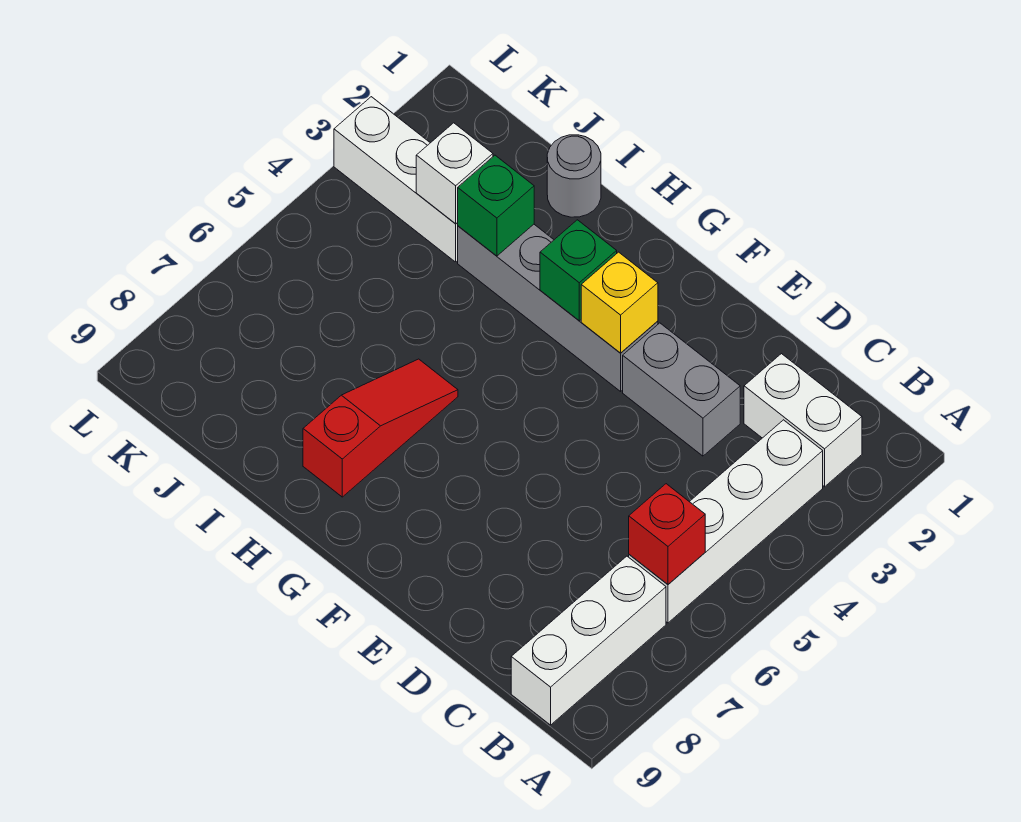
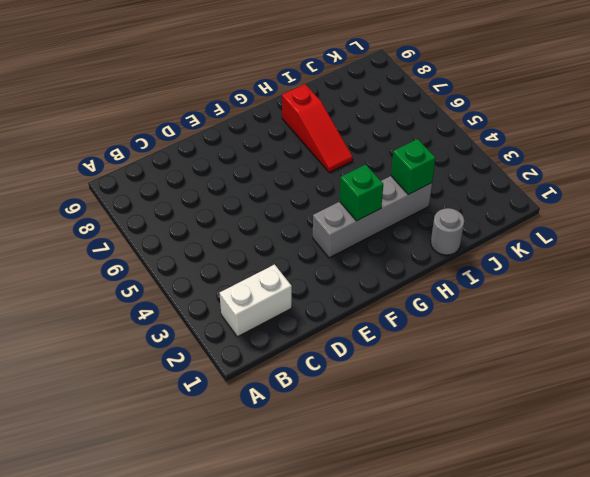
none -> white 1x4 brick [629,420,823,623]
none -> white 1x3 brick [511,556,666,725]
none -> grey 1x2 brick [623,323,740,456]

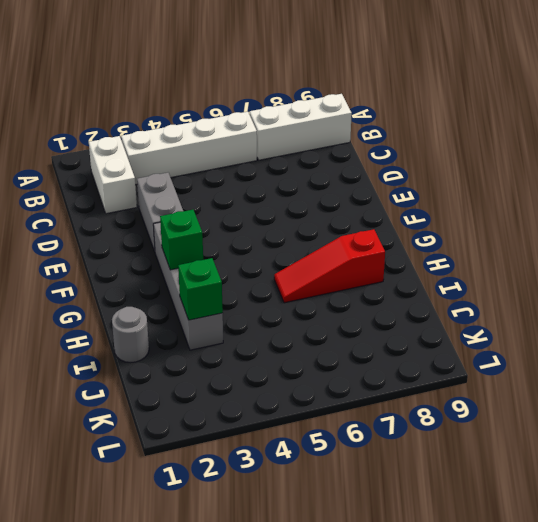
none -> white 1x3 brick [334,97,458,262]
none -> red 1x1 brick [629,484,705,584]
none -> yellow 1x1 brick [581,252,658,353]

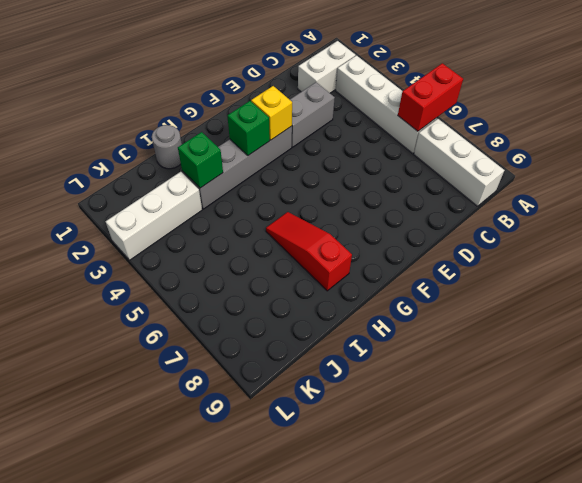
red 1x2 brick [398,63,463,131] -> red 1x1 brick [629,484,705,584]
none -> white 1x1 brick [416,123,493,224]

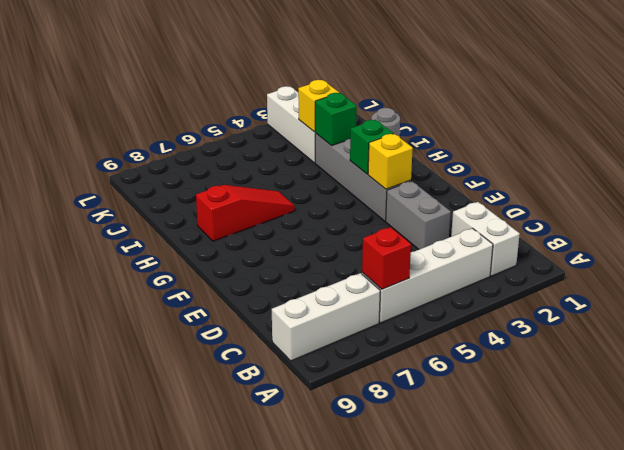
yellow 1x1 brick [298,80,339,132] -> white 1x1 brick [416,123,493,224]

